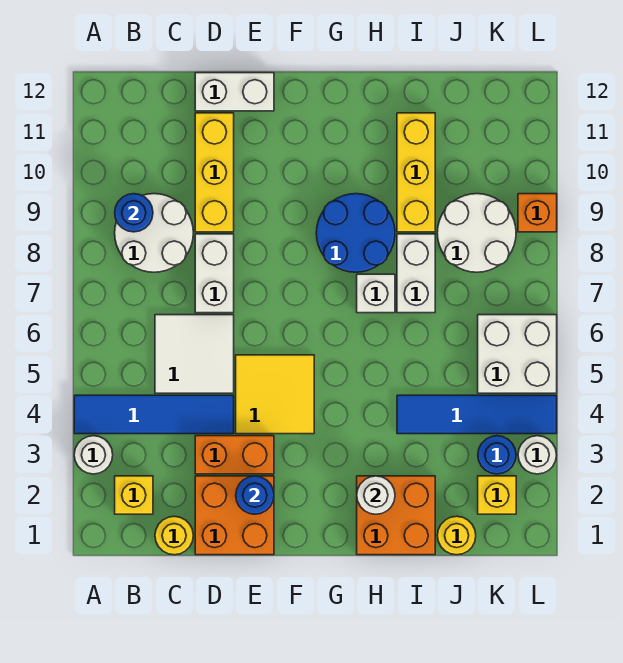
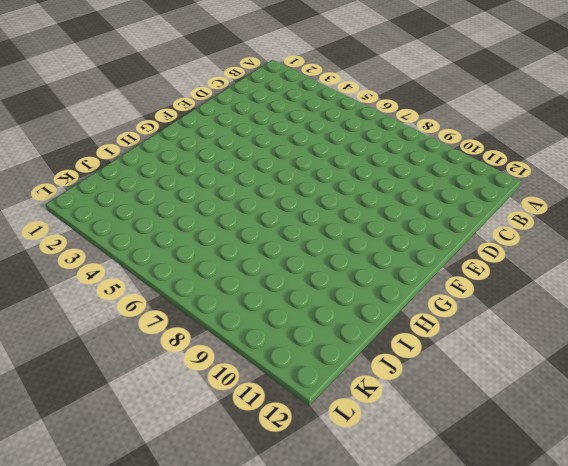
none -> white 1x1 round brick [74,436,113,474]
none -> blue 1x4 tile [74,395,234,434]
none -> yellow 1x1 brick [115,476,153,514]

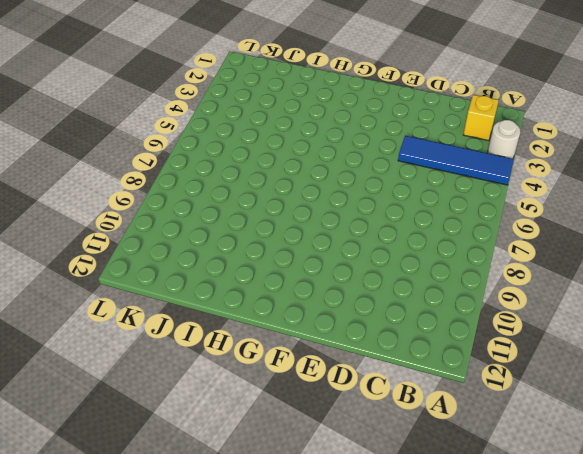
none -> white 2x2 round brick [115,194,193,272]
none -> yellow 1x1 round brick [155,516,193,555]
none -> white 2x2 tile [155,315,234,393]

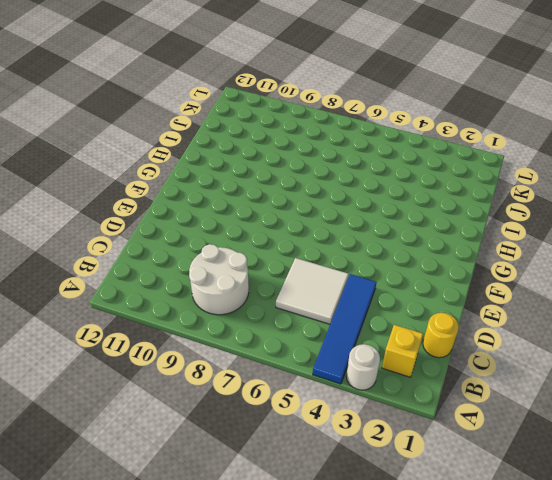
none -> orange 2x2 brick [195,476,274,555]
none -> orange 1x2 brick [195,436,274,474]
none -> white 1x2 brick [195,234,234,313]

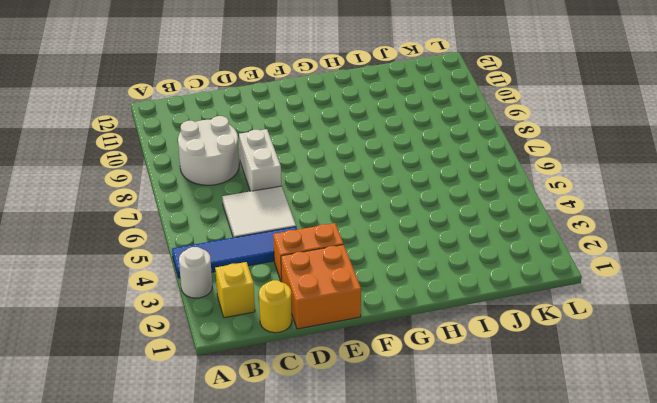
none -> yellow 1x3 brick [195,113,234,232]
none -> white 1x2 brick [195,73,274,111]
none -> yellow 2x2 tile [236,355,314,434]

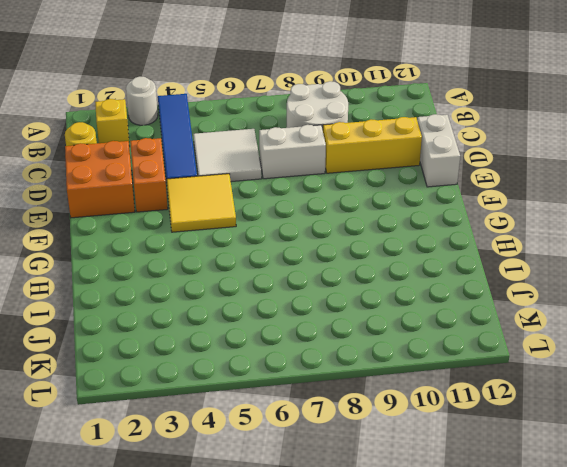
none -> blue 2x2 round brick [316,194,395,272]
none -> orange 2x2 brick [357,476,435,555]
none -> white 1x1 brick [357,274,395,313]

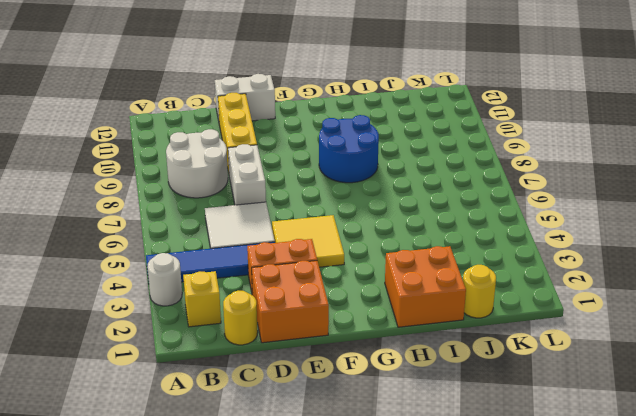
none -> white 1x1 brick [357,274,395,313]
none -> blue 1x4 tile [397,395,557,434]
none -> white 1x2 brick [397,234,435,313]

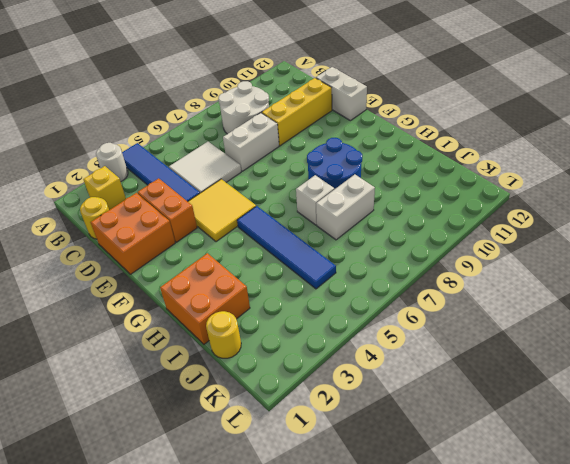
blue 1x4 tile [237,206,336,289] -> blue 1x4 tile moved to [397,395,557,434]
none -> yellow 1x3 brick [397,113,435,232]
none -> white 2x2 round brick [437,194,516,272]
none -> yellow 1x1 brick [478,476,516,514]

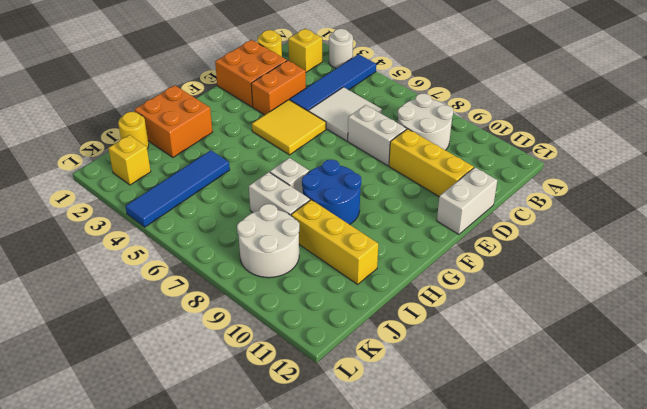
none -> blue 1x1 round brick [478,436,516,474]
none -> white 2x2 brick [478,315,557,393]
none -> white 1x1 round brick [518,436,556,474]

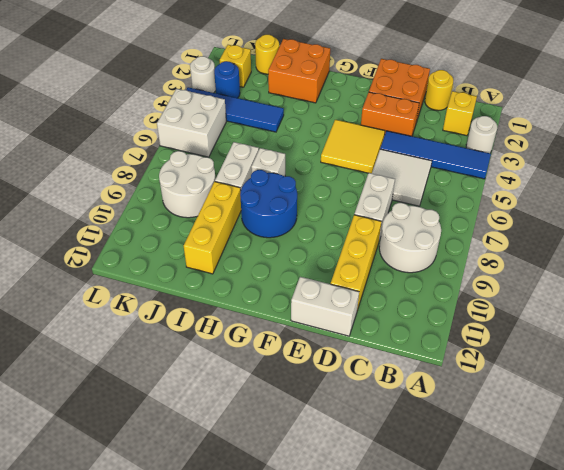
none -> orange 1x1 brick [518,194,557,232]
none -> blue 1x1 round brick [115,194,153,232]
none -> blue 1x1 round brick [236,476,274,514]

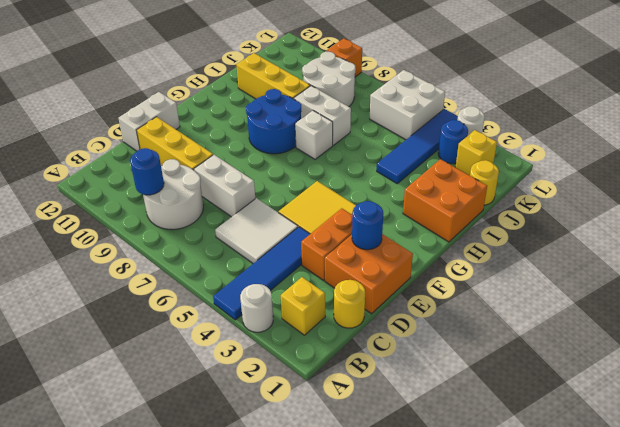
none -> white 1x1 round brick [357,476,395,514]

